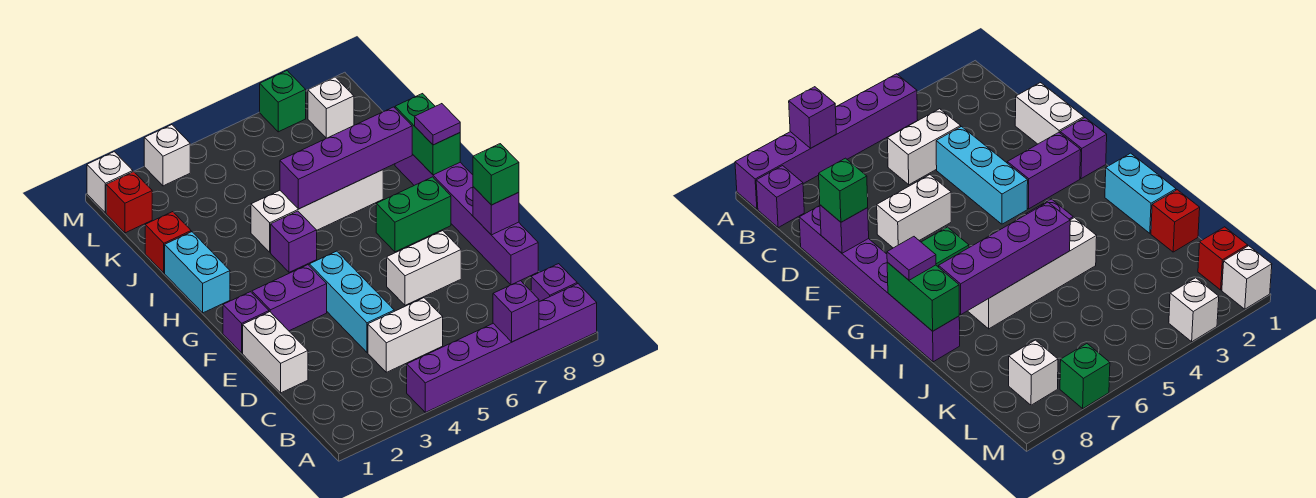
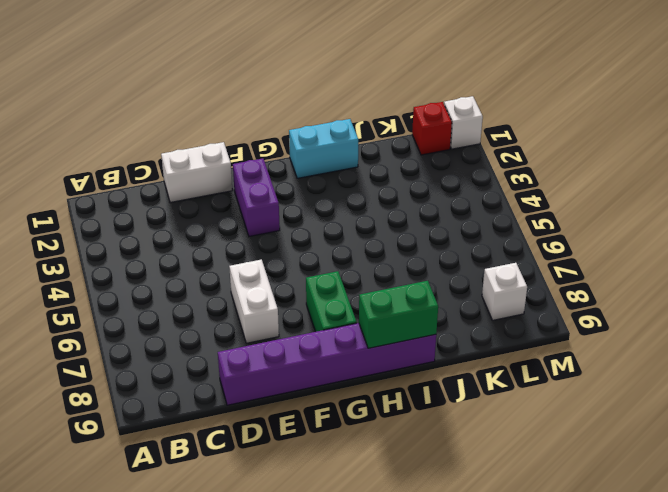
none -> purple 1x6 brick [407,284,597,412]
none -> purple 1x1 brick [531,264,577,302]
none -> white 1x2 brick [368,298,443,372]

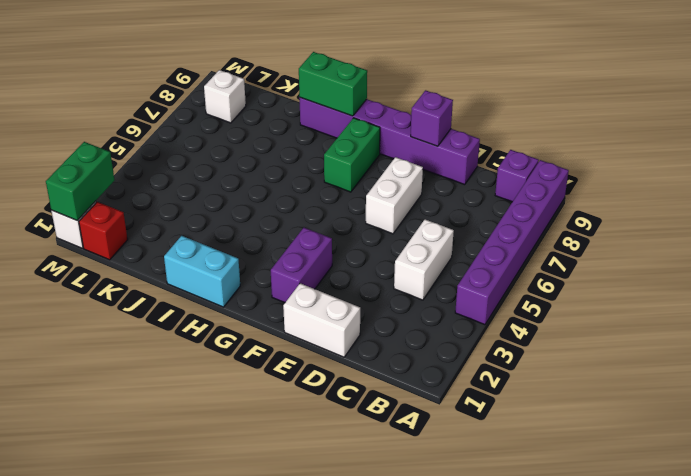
green 1x2 brick [46,142,115,221] -> none
none -> cyan 1x3 brick [309,251,394,352]
none -> purple 1x1 brick [223,292,269,353]
none -> purple 1x1 brick [271,211,317,272]

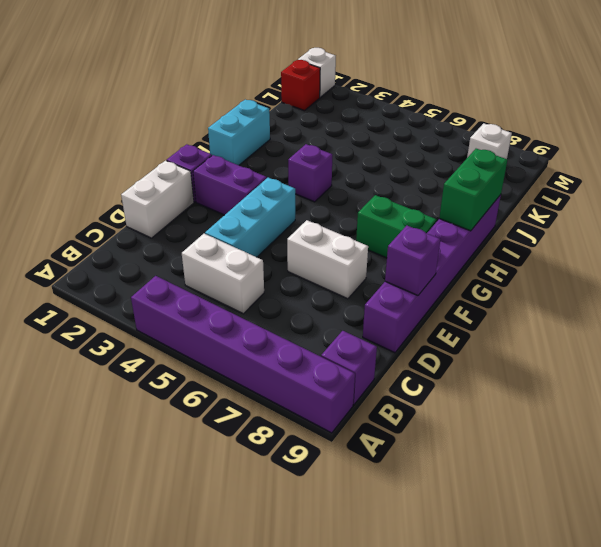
none -> white 1x4 brick [251,170,383,252]
none -> red 1x1 brick [145,212,191,273]
none -> white 1x1 brick [144,125,190,186]

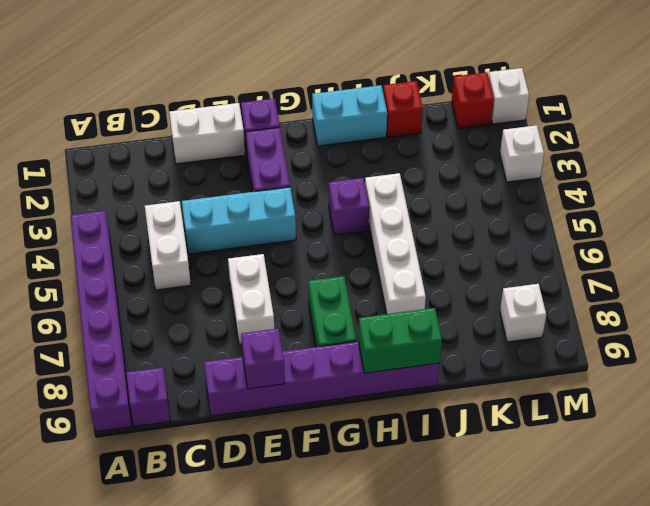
none -> green 1x1 brick [260,71,306,132]
none -> purple 1x1 brick [493,281,539,342]
none -> purple 1x4 brick [280,107,412,209]

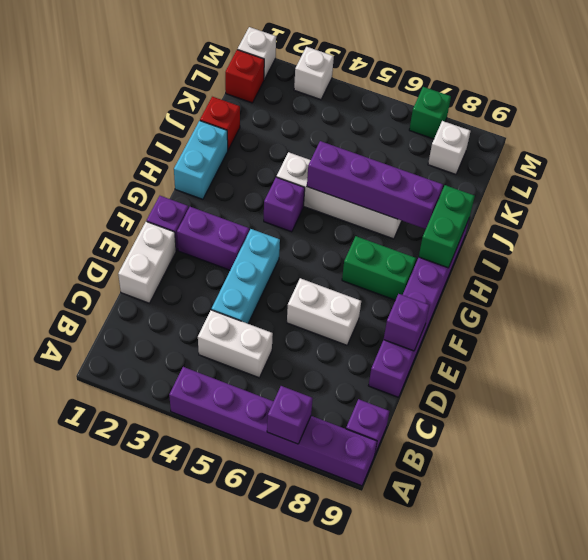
none -> green 1x1 brick [473,144,519,205]
none -> purple 1x1 tile [415,104,460,145]

